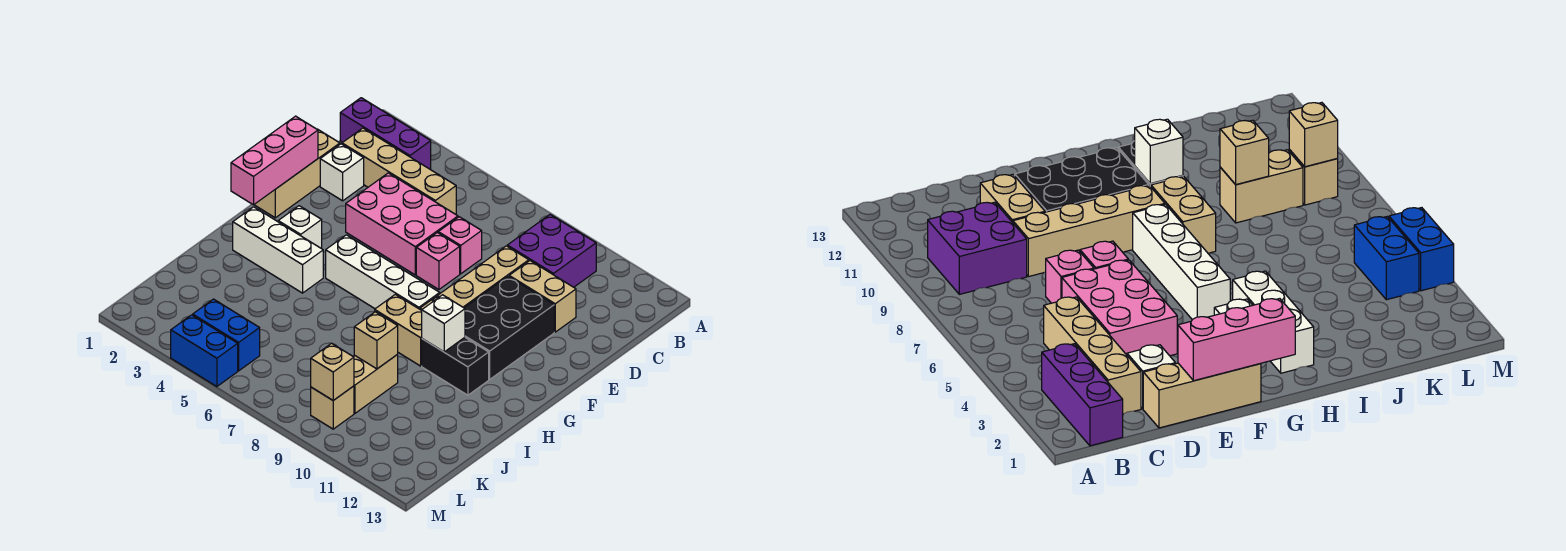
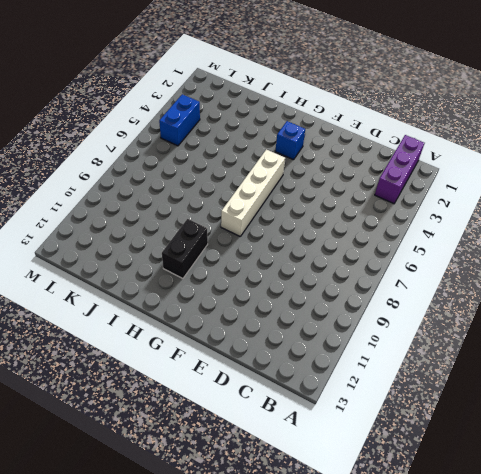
blue 1x1 brick [275,121,305,160] -> white 1x1 brick [278,206,322,248]
none -> purple 2x2 brick [507,215,596,287]
none -> tan 1x4 brick [342,128,456,214]
none -> tan 1x3 brick [254,129,340,218]

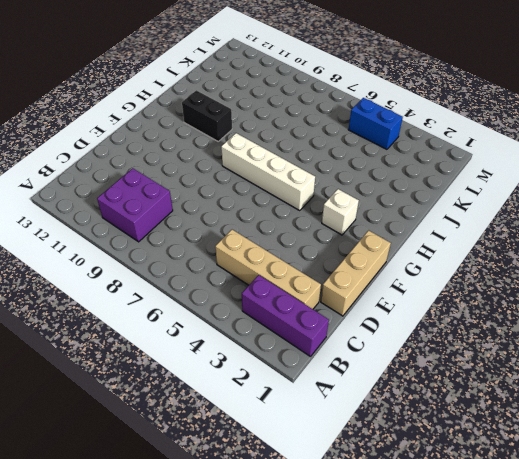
none -> white 1x1 brick [320,144,364,201]
none -> pink 2x3 brick [346,173,458,275]
none -> pink 1x1 brick [438,217,482,274]

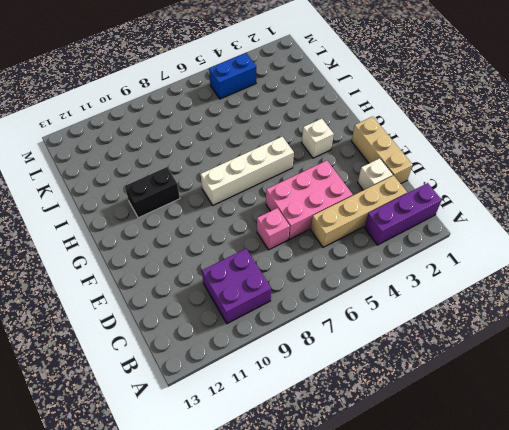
none -> tan 1x4 brick [420,246,529,310]
none -> tan 1x2 brick [509,261,576,332]
none -> pink 1x1 brick [416,233,460,289]

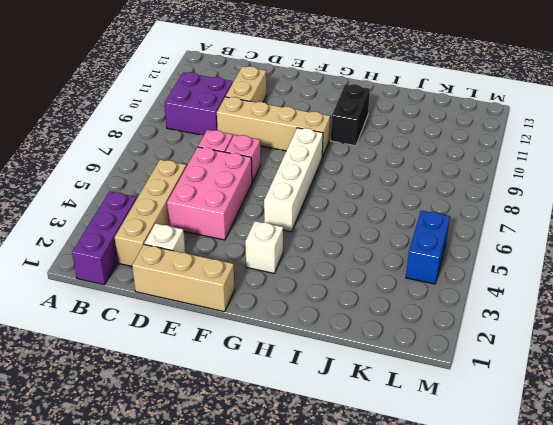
none -> black 2x3 brick [465,276,554,379]
none -> white 1x3 brick [233,207,323,293]
none -> tan 1x2 brick [375,294,422,366]

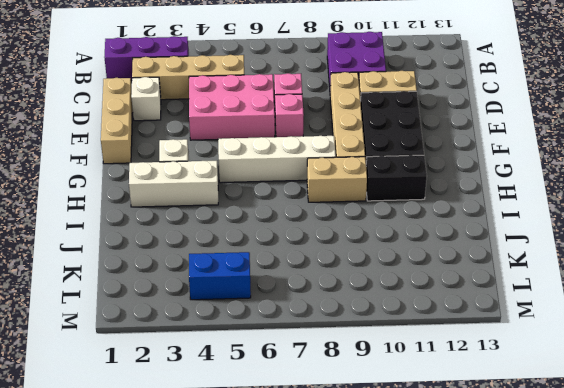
none -> tan 1x2 brick [353,355,398,413]
none -> tan 1x1 brick [311,386,354,429]
none -> blue 1x2 brick [171,315,238,387]

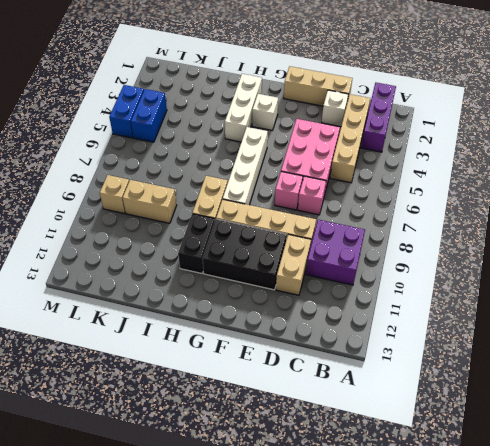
none -> pink 1x3 brick [231,116,318,205]
none -> white 1x1 brick [422,295,465,352]
none -> tan 1x1 brick [354,312,398,369]

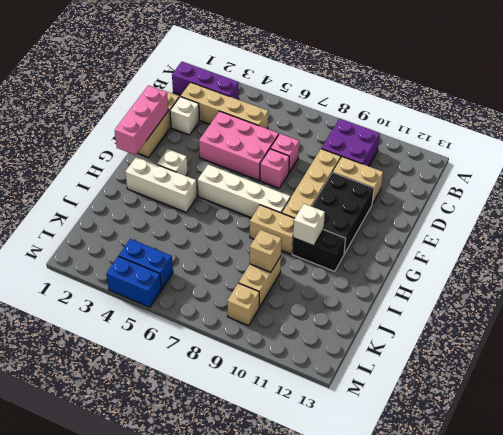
none -> tan 1x1 brick [311,343,354,400]

